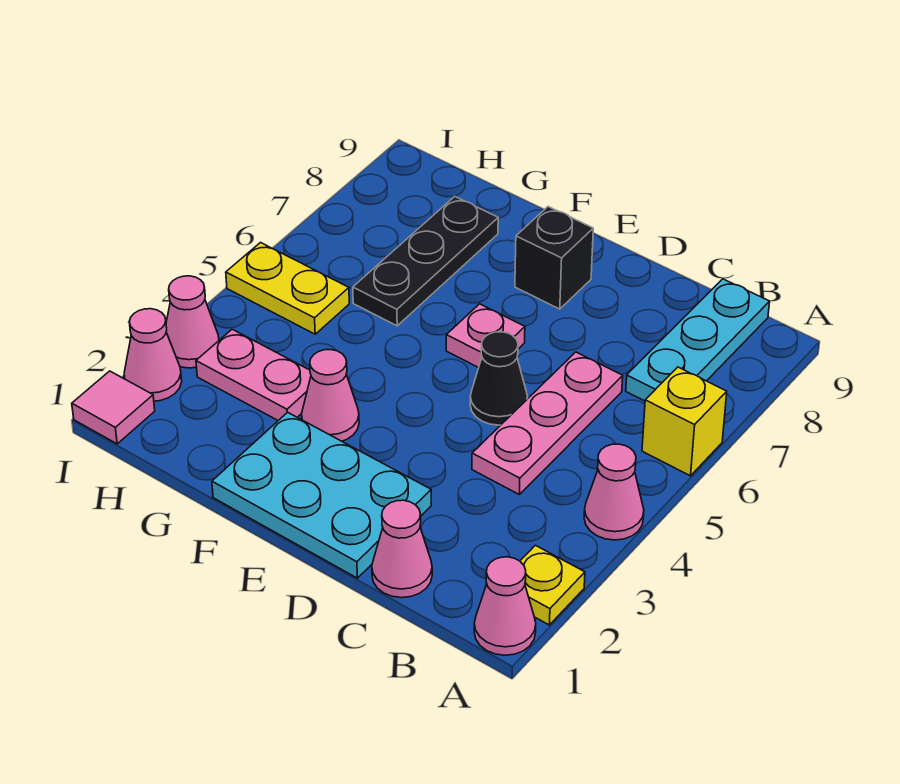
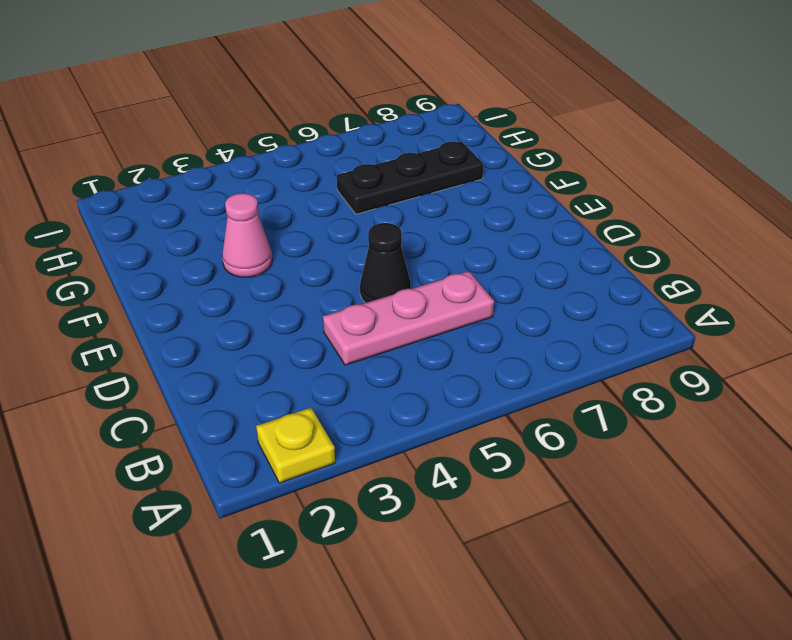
none -> pink 1x1 cone [474,557,536,655]
none -> pink 1x1 cone [584,444,644,540]
none -> yellow 1x1 brick [642,367,727,476]

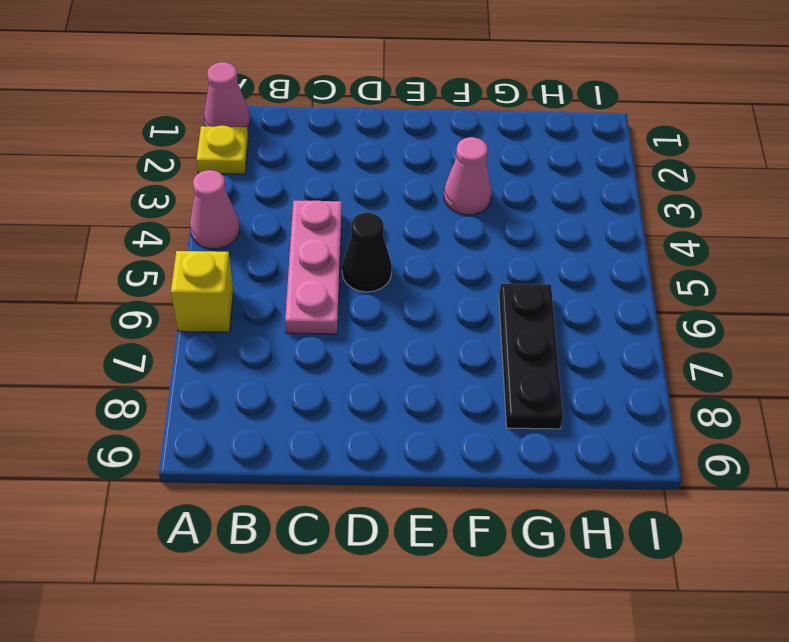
none -> cyan 1x3 plate [626,279,770,401]
none -> pink 1x1 cone [372,500,432,598]
none -> cyan 2x3 plate [212,412,431,578]

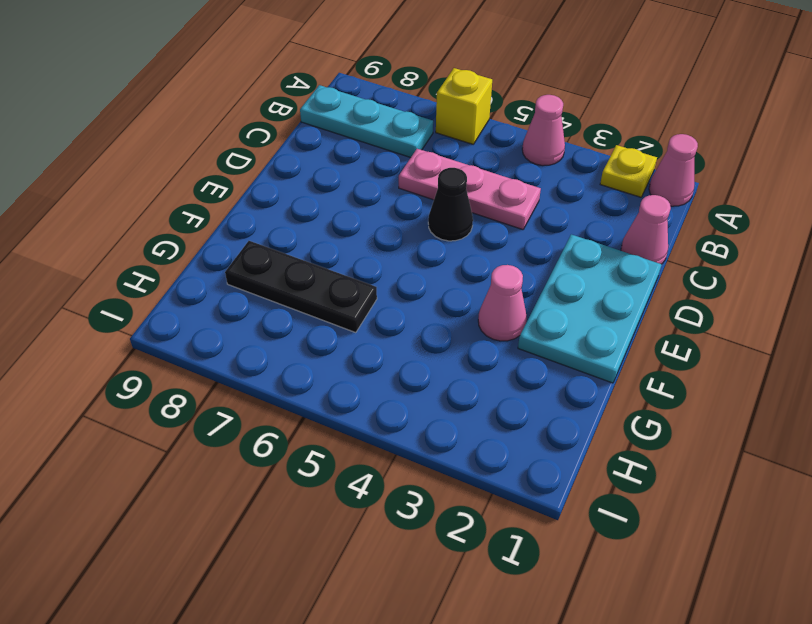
none -> pink 1x1 plate [446,304,525,368]
none -> black 1x1 brick [515,207,593,309]
none -> pink 1x2 plate [196,329,311,420]

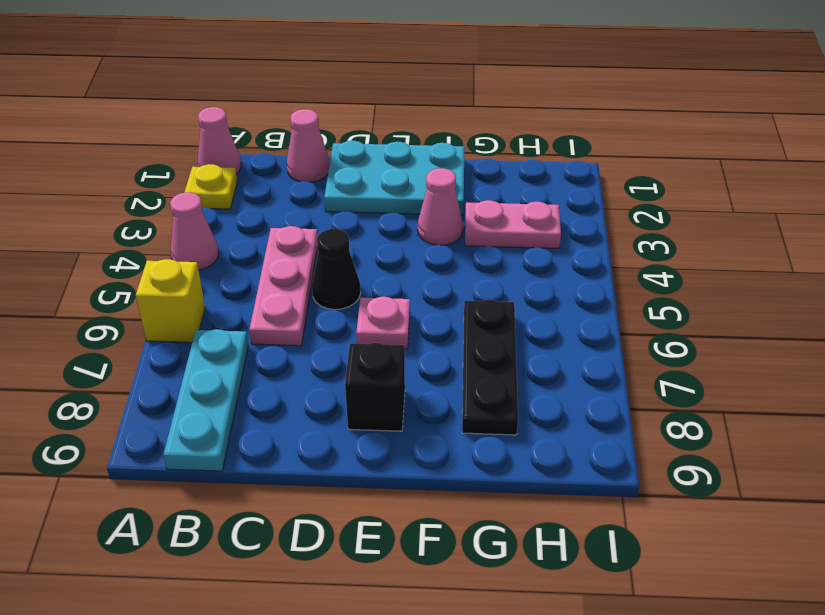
none -> yellow 1x2 plate [226,243,349,334]
none -> pink 1x1 tile [72,371,155,444]
none -> pink 1x1 cone [124,309,182,401]

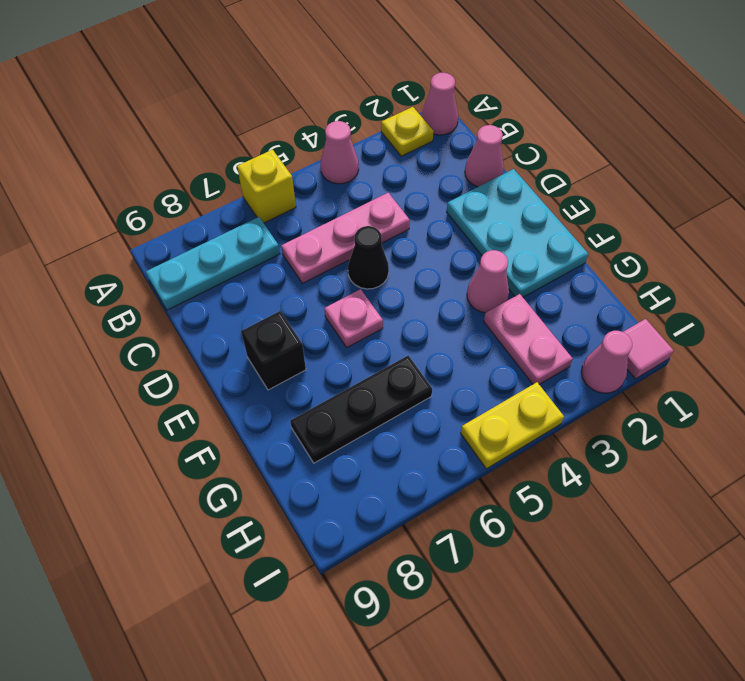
yellow 1x2 plate [461,382,564,469] -> yellow 1x2 plate turned to [226,243,349,334]
none -> pink 1x1 cone [166,276,219,368]

